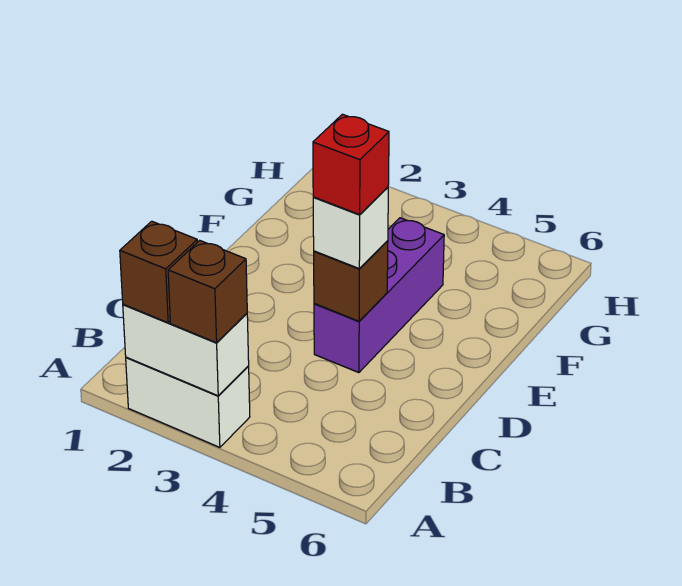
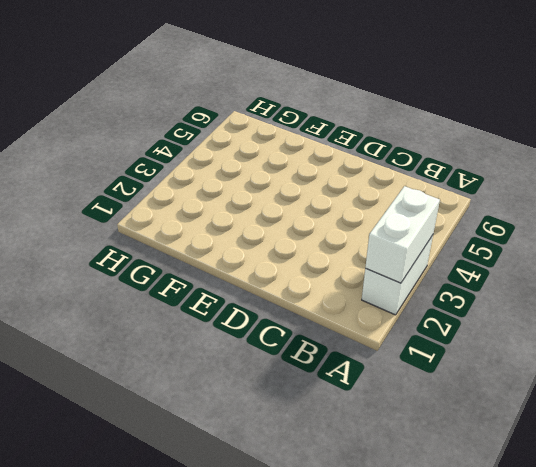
none -> purple 1x3 brick [314,218,444,373]
none -> brown 1x1 brick [314,241,388,321]

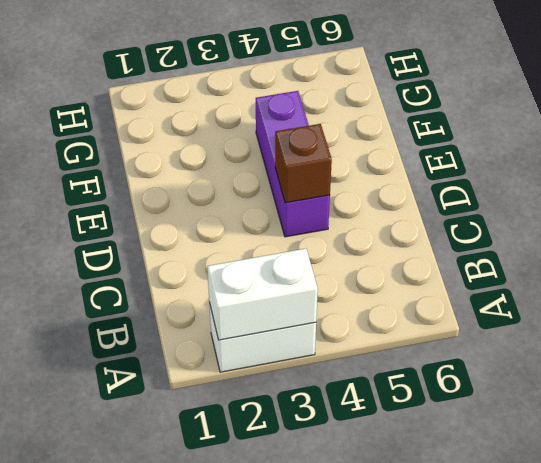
none -> brown 1x1 brick [120,221,197,323]
none -> brown 1x1 brick [168,240,247,343]

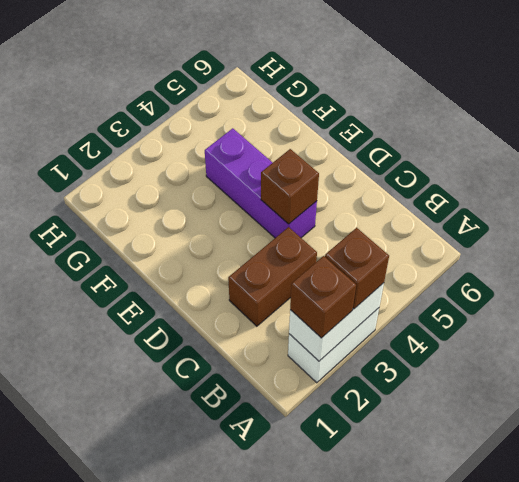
brown 1x2 brick [228,227,317,326] -> none
none -> white 1x1 brick [313,187,388,268]
none -> red 1x1 brick [313,114,389,215]

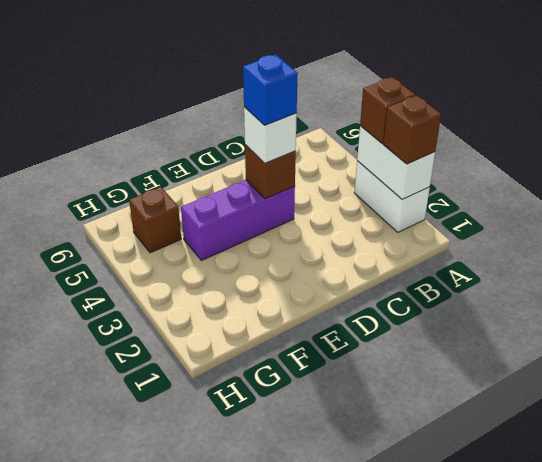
blue 1x1 brick [243,55,298,125] -> red 1x1 brick [313,114,389,215]
brown 1x1 brick [129,187,181,253] -> none

